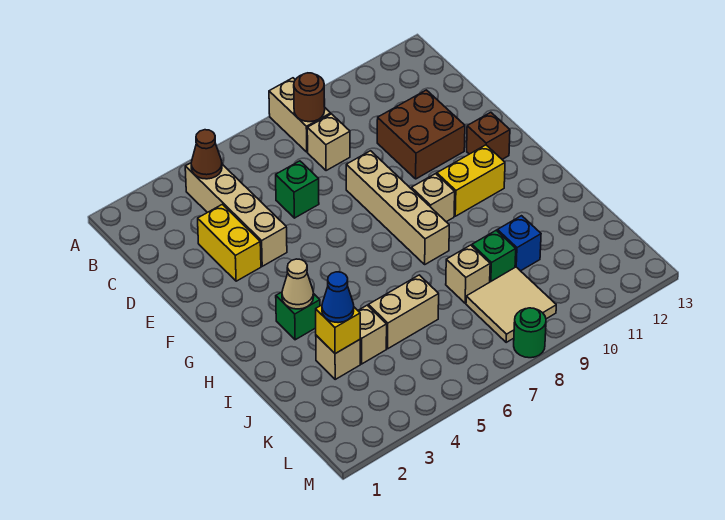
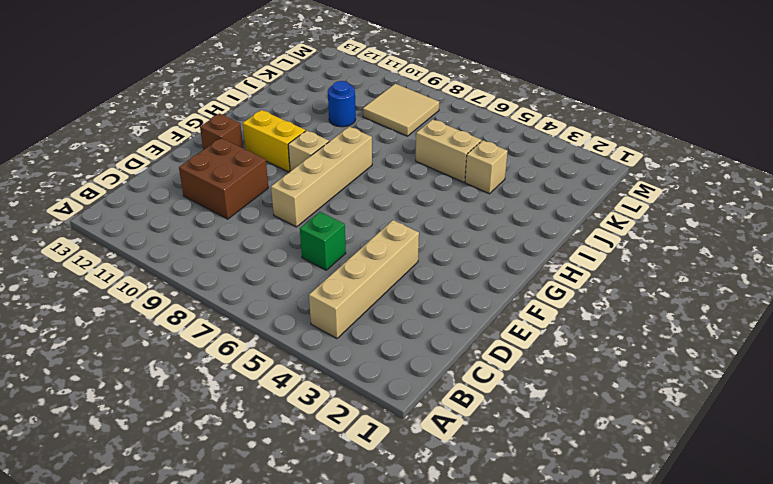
blue 1x1 round brick [328,81,356,127] -> blue 1x1 brick [497,216,541,271]
none -> tan 1x2 brick [269,78,331,152]
none -> tan 1x1 brick [307,114,350,171]
none -> yellow 1x2 brick [198,204,261,281]

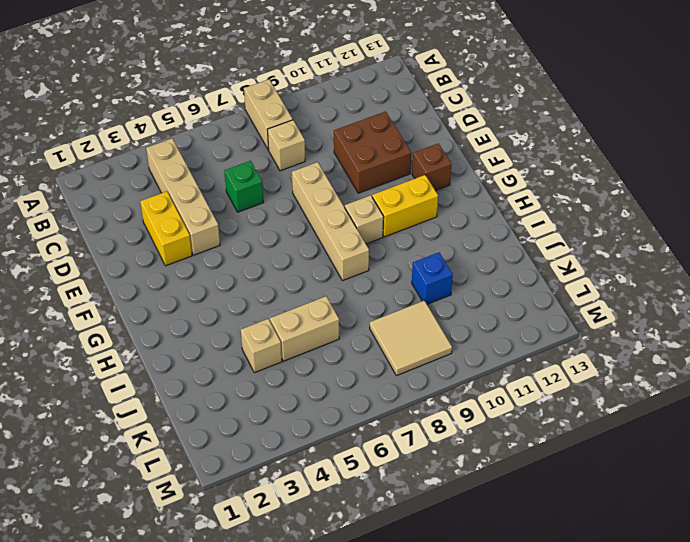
none -> green 1x1 brick [276,292,320,340]
none -> tan 1x1 brick [316,335,360,379]
none -> tan 1x1 brick [446,245,490,303]

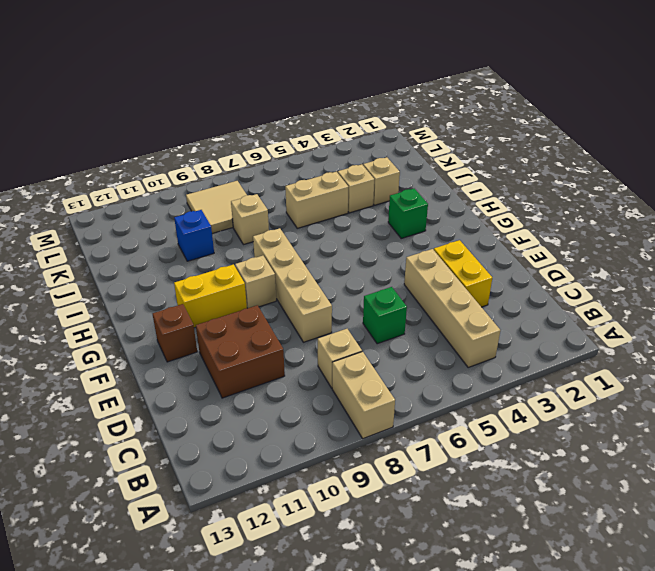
none -> green 1x1 brick [472,230,516,282]
none -> green 1x1 round brick [514,308,546,358]
none -> brown 1x1 cone [191,130,222,179]

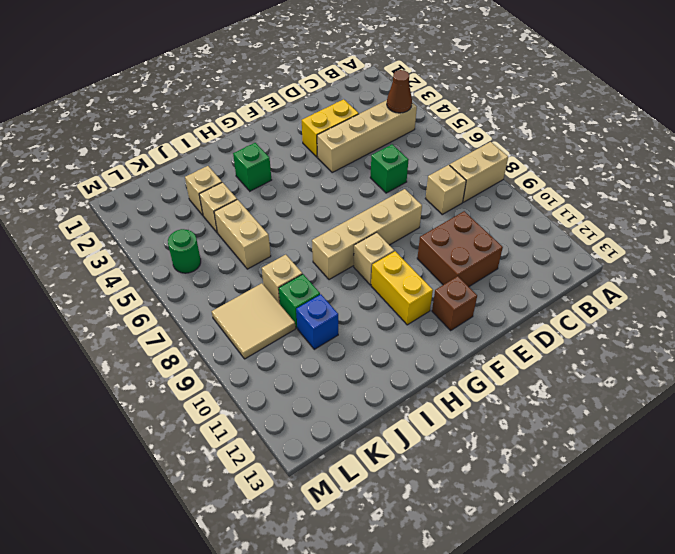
green 1x1 round brick [168,229,201,273] -> green 1x1 round brick moved to [514,308,546,358]
none -> brown 1x1 round brick [294,73,325,122]
none -> tan 1x1 cone [282,259,314,309]
none -> yellow 1x1 brick [316,305,360,354]

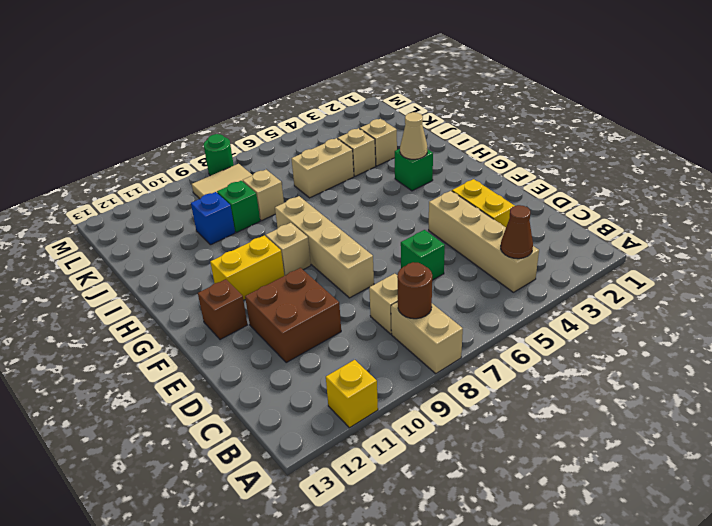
yellow 1x1 brick [326,360,378,428] -> yellow 1x1 brick moved to [316,305,360,354]
none -> blue 1x1 cone [322,272,354,323]

